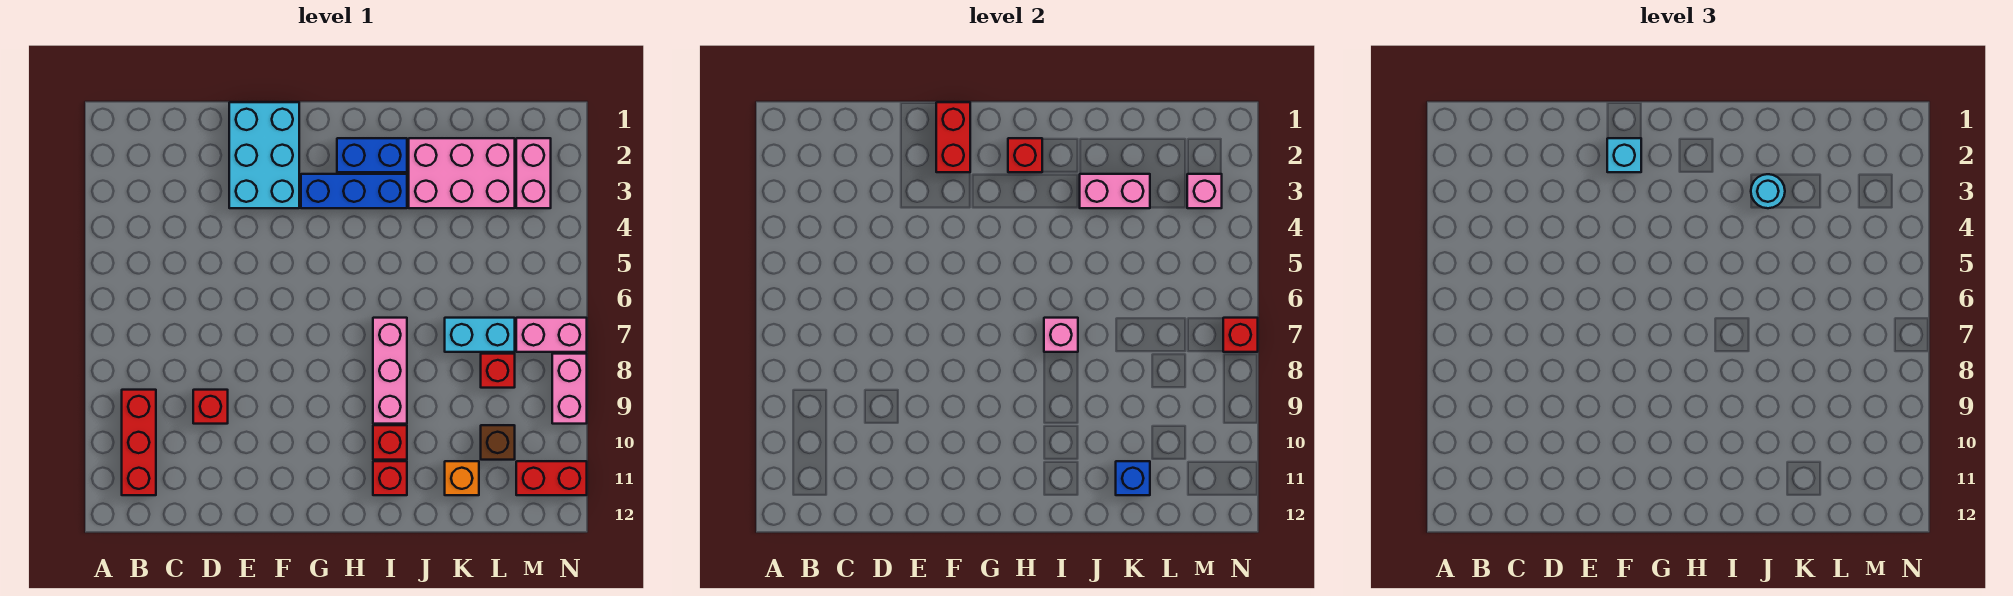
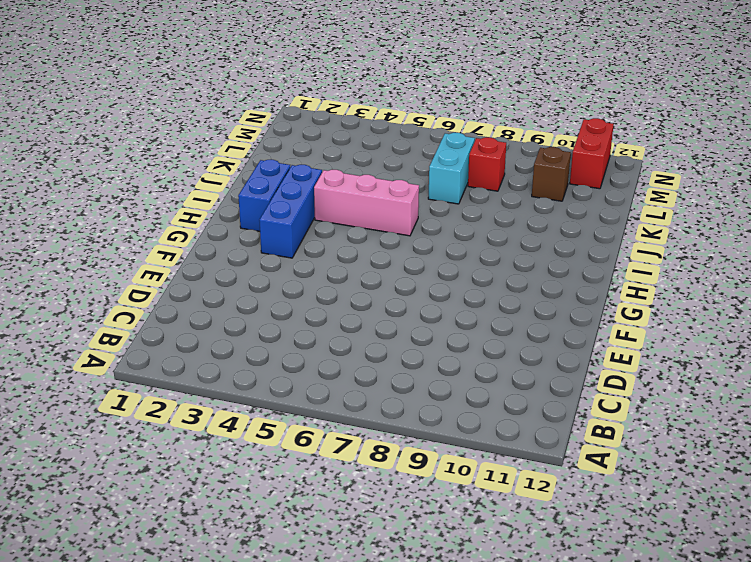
pink 1x3 brick [314,170,419,236] -> pink 1x3 brick moved to [373,318,407,424]
none -> red 1x3 brick [122,390,156,495]
none -> red 1x1 brick [193,390,228,424]
none -> cyan 2x3 brick [229,102,299,208]

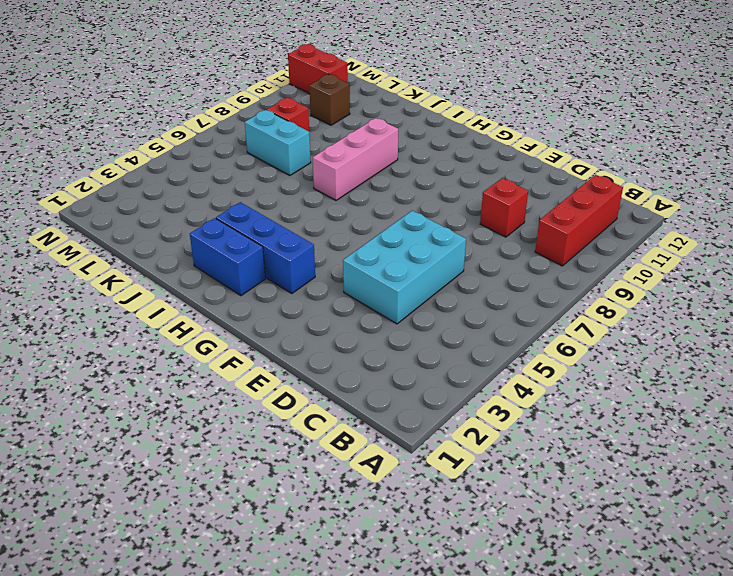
cyan 2x3 brick [343,211,466,324] -> cyan 2x3 brick moved to [229,102,299,208]
none -> red 1x1 brick [373,425,407,460]
none -> red 1x1 brick [373,461,407,495]
none -> pink 2x3 brick [409,138,515,208]

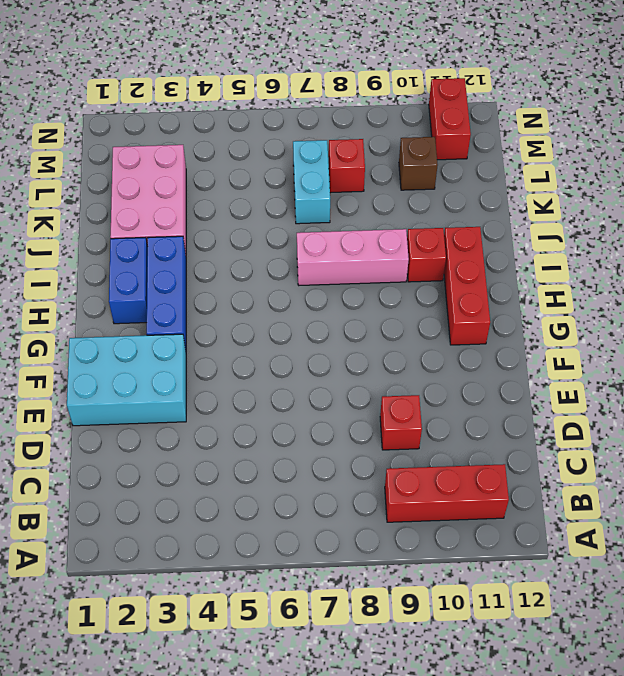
red 1x3 brick [444,227,490,345] -> red 1x1 brick [373,461,407,495]
none -> orange 1x1 brick [445,461,479,495]
none -> pink 1x2 brick [516,138,551,208]
none -> pink 1x2 brick [516,318,587,352]

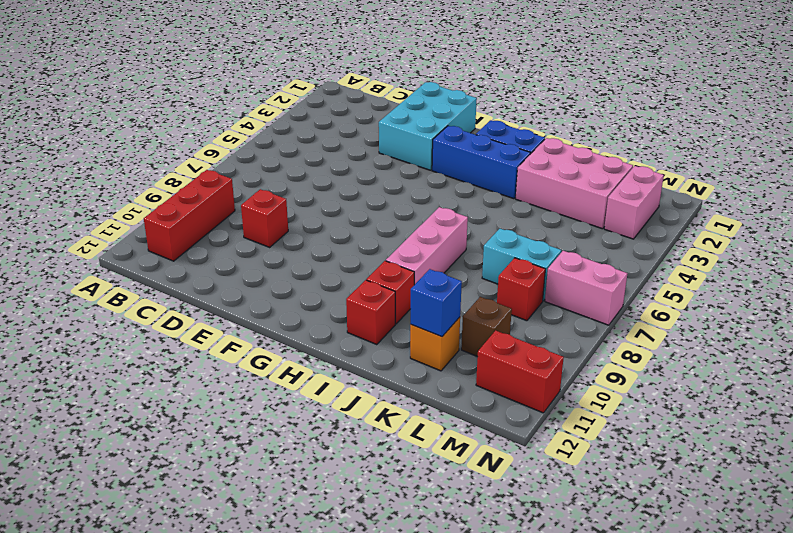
none -> pink 1x2 brick [552,354,587,424]
none -> red 1x2 brick [936,102,970,172]
none -> red 1x1 brick [1008,138,1042,172]

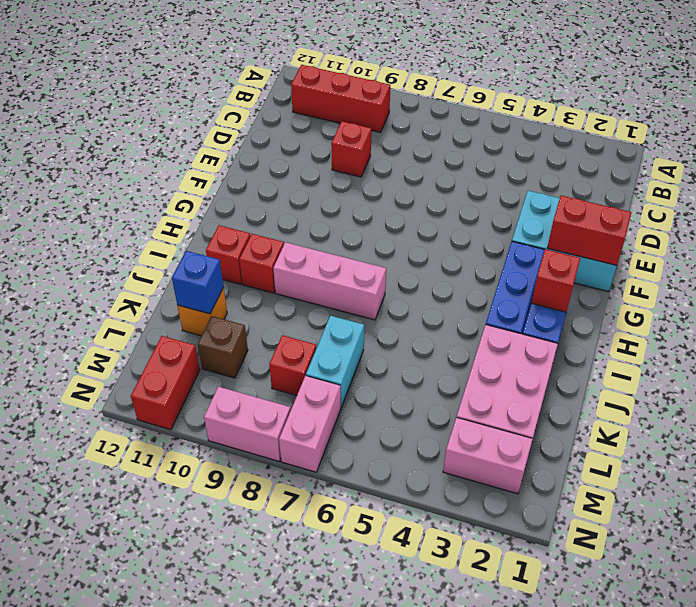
none -> pink 1x1 brick [1044,318,1078,352]
none -> pink 1x2 brick [1080,174,1150,208]
none -> pink 1x1 brick [1187,174,1222,208]

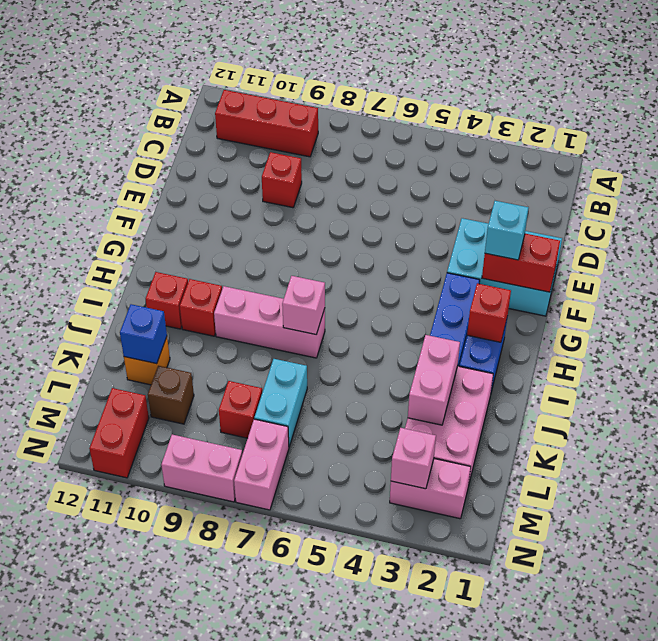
none -> red 1x1 brick [1223,318,1258,352]
none -> cyan 1x1 round brick [1751,174,1785,208]

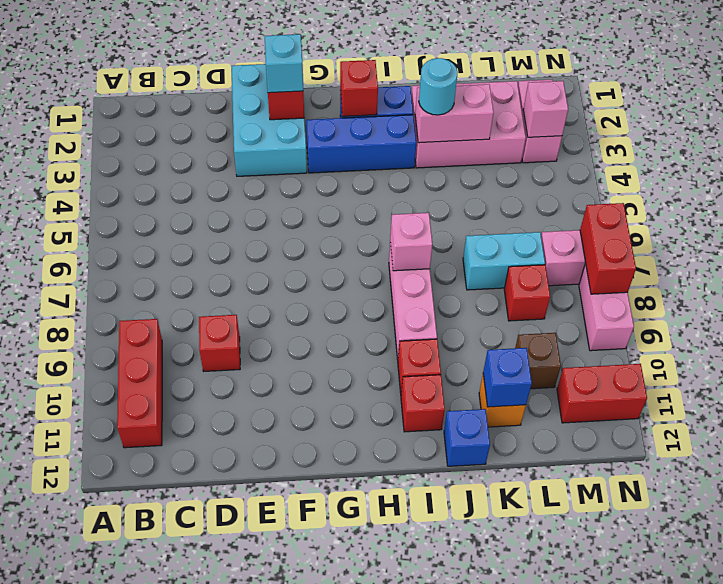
blue 1x1 brick [444,409,490,466] -> none
red 1x2 brick [580,203,636,294] -> red 1x1 brick [1223,318,1258,352]

